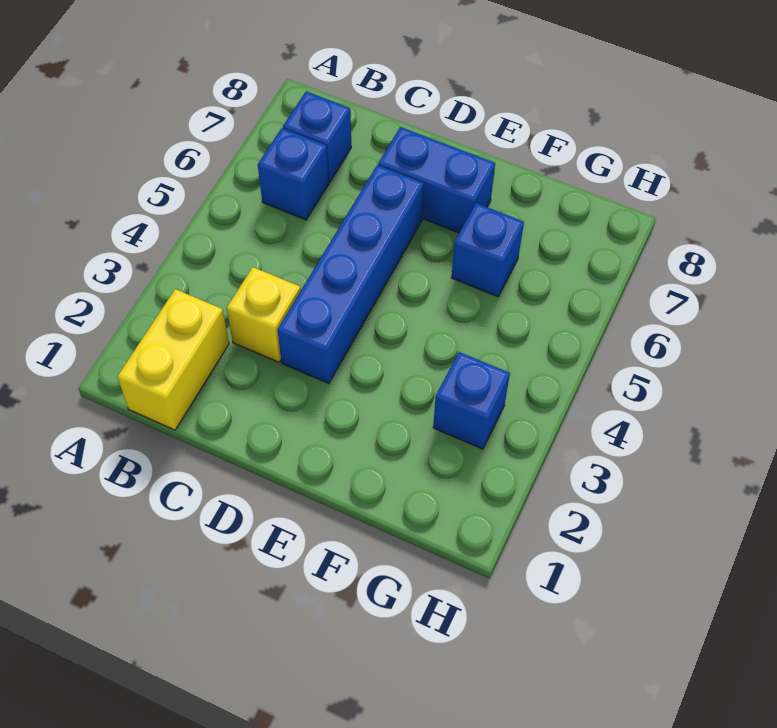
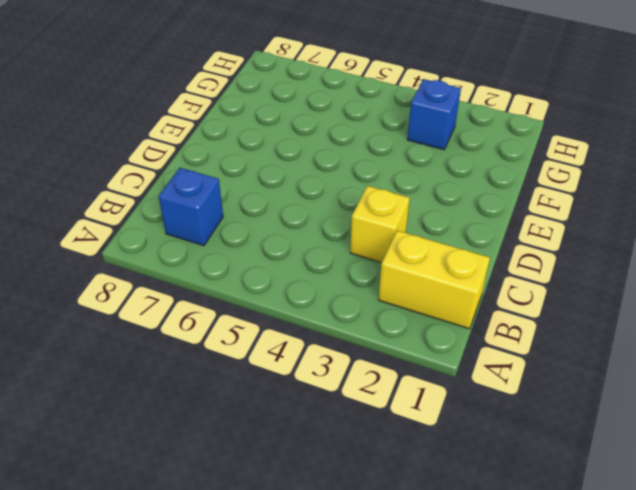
none -> blue 1x1 brick [258,128,329,220]
none -> blue 1x4 brick [277,165,424,383]

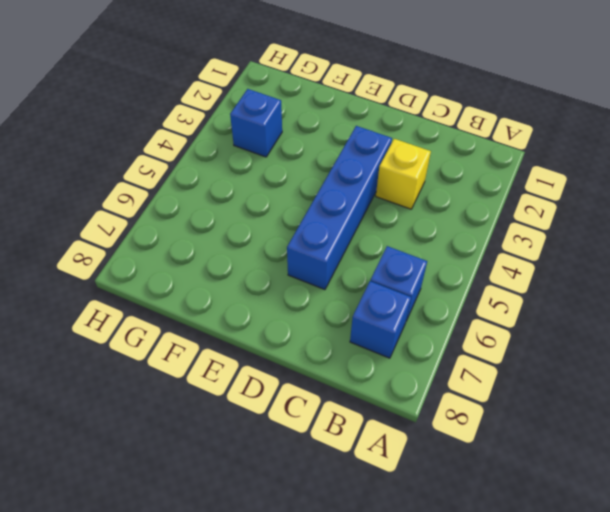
none -> yellow 1x2 brick [117,289,229,430]
none -> blue 1x2 brick [378,127,495,233]

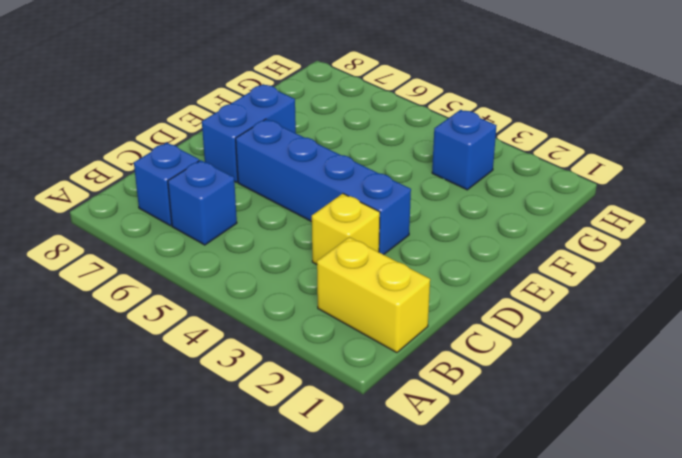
none -> blue 1x1 brick [452,203,524,297]

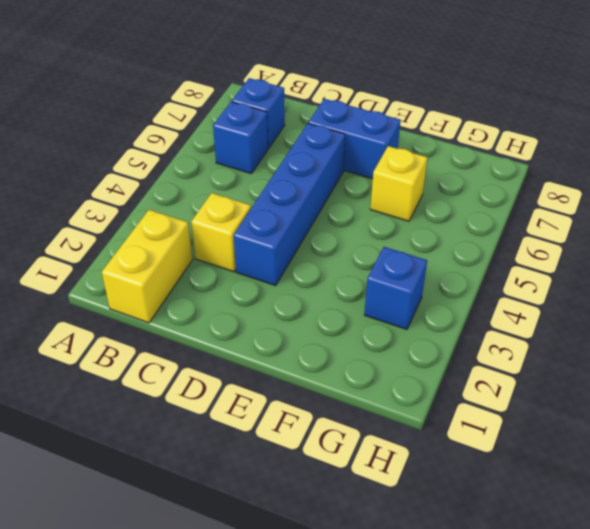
yellow 1x1 brick [370,146,427,221] -> blue 1x1 brick [452,203,524,297]

